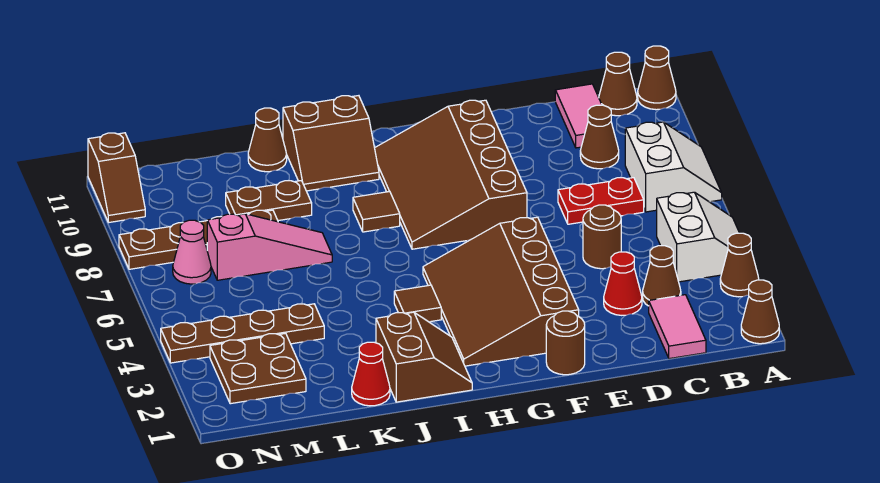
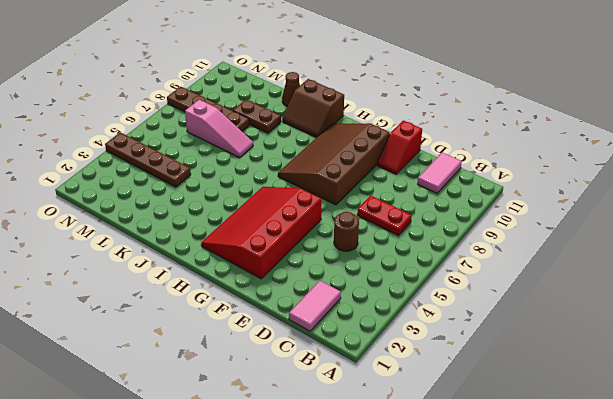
red 1x2 slope [377,120,422,174] -> none
red 3x4 slope [201,187,321,279] -> brown 3x4 slope [423,217,579,366]
none -> brown 1x1 cone [741,280,779,344]
none -> brown 1x1 cone [720,233,759,297]
none -> white 2x2 slope [657,192,739,282]

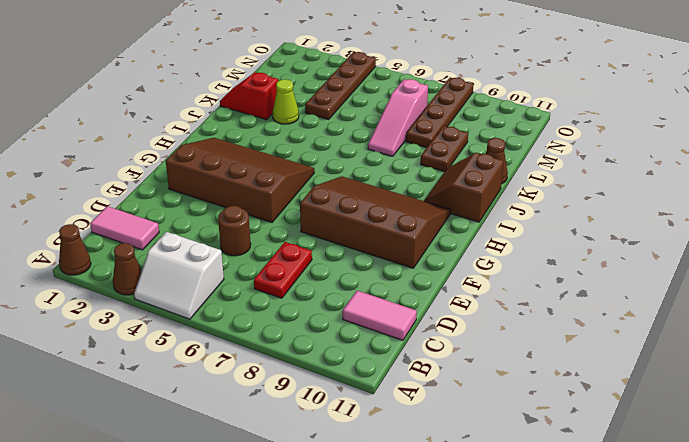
red 1x2 slope [220,73,278,120] -> red 1x1 cone [352,342,390,406]
lime 1x1 cone [273,79,299,124] -> none
none -> white 2x2 slope [625,122,722,212]
none -> brown 1x1 cone [638,46,676,110]
none -> brown 1x1 cone [599,52,637,116]

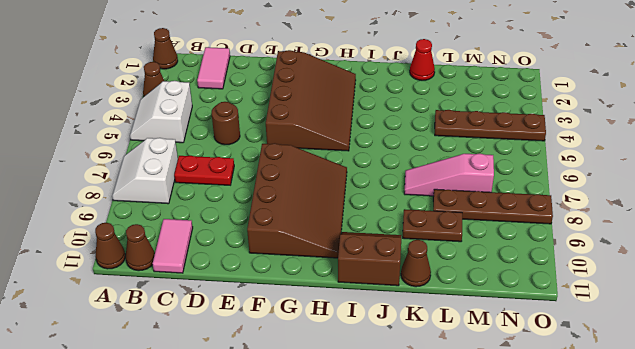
none -> brown 1x1 cone [643,246,681,306]
none -> brown 1x1 cone [580,105,619,169]
none -> red 1x1 cone [604,252,642,315]

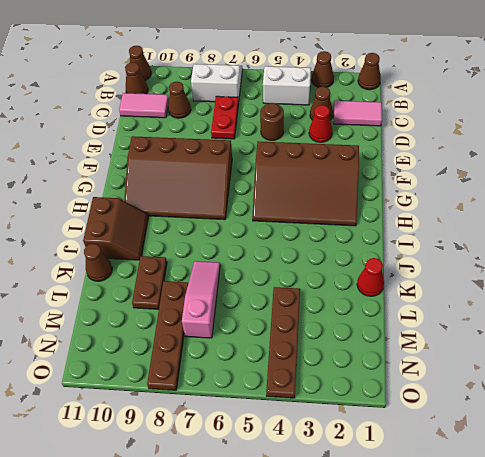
none -> brown 1x1 round brick [546,311,585,375]
none -> brown 2x2 slope [376,312,472,402]
none -> brown 1x1 tile [394,285,441,322]

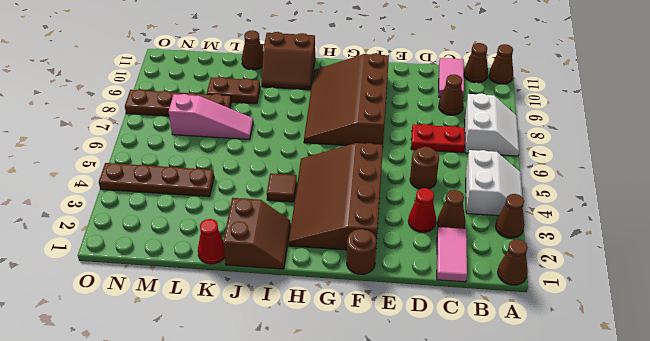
none -> brown 1x1 tile [353,191,400,232]
none -> brown 2x2 plate [210,333,306,404]
none -> pink 1x1 cone [173,220,211,284]

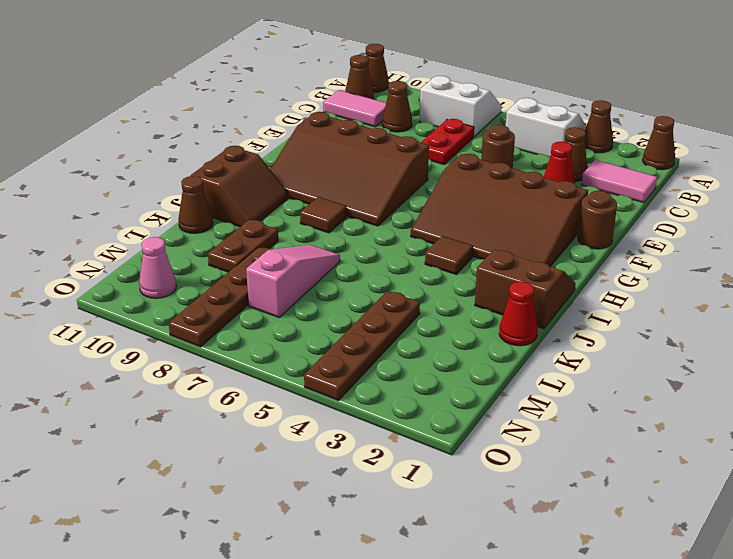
pink 1x1 cone [139,237,176,298] -> pink 1x1 cone moved to [173,220,211,284]
none -> brown 2x2 plate [210,333,306,404]
none -> brown 1x2 slope [88,133,145,223]

